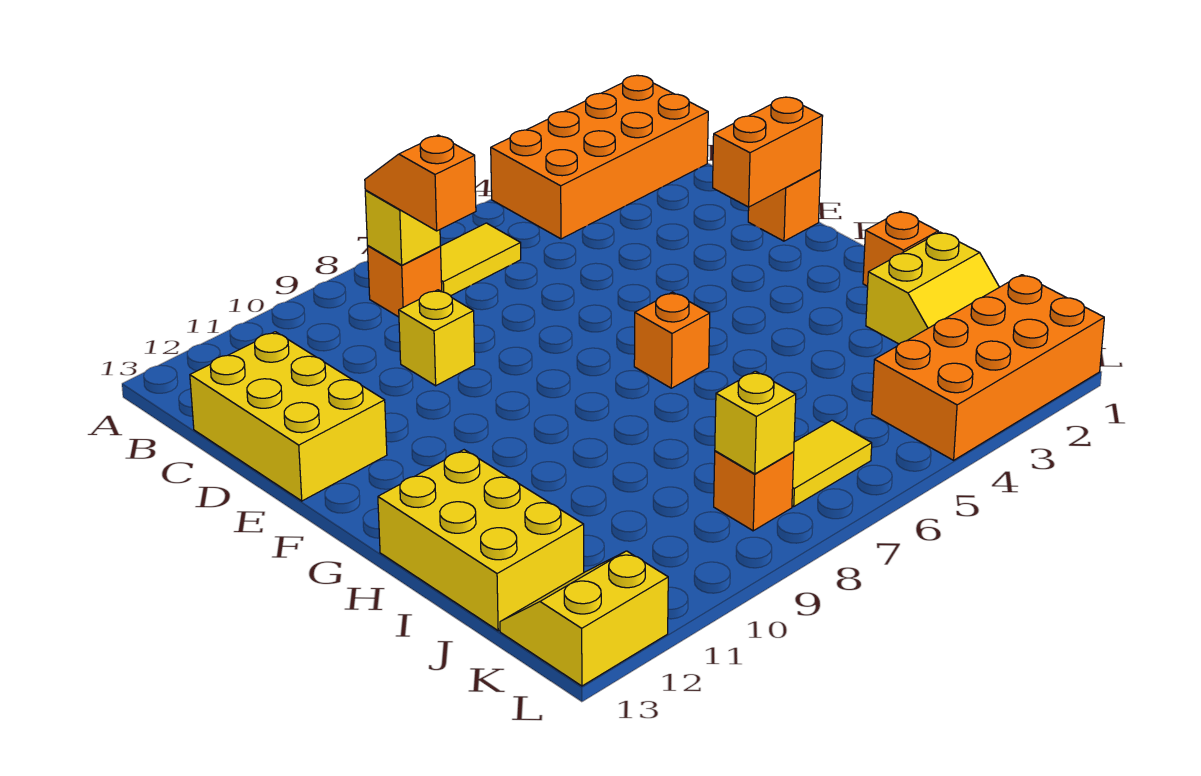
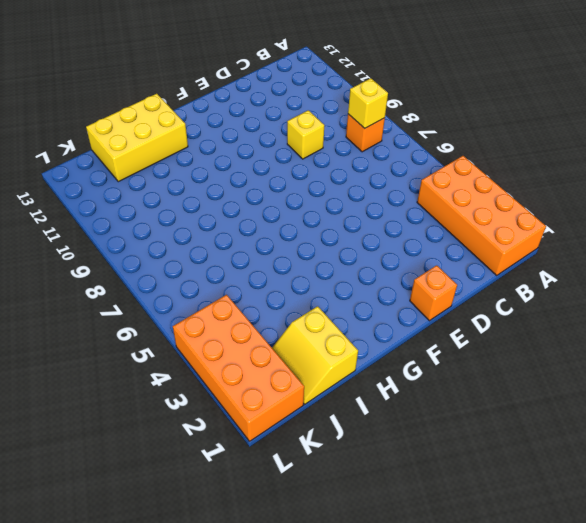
none -> yellow 1x2 tile [440,223,521,296]
none -> yellow 2x3 brick [190,332,387,501]
none -> orange 1x1 brick [634,292,710,388]

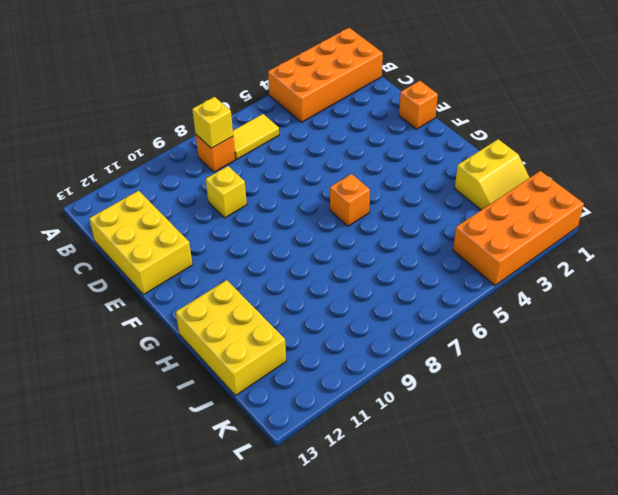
none -> orange 1x1 brick [863,211,938,286]
none -> yellow 1x2 tile [792,420,872,506]
none -> orange 1x1 brick [714,451,794,531]

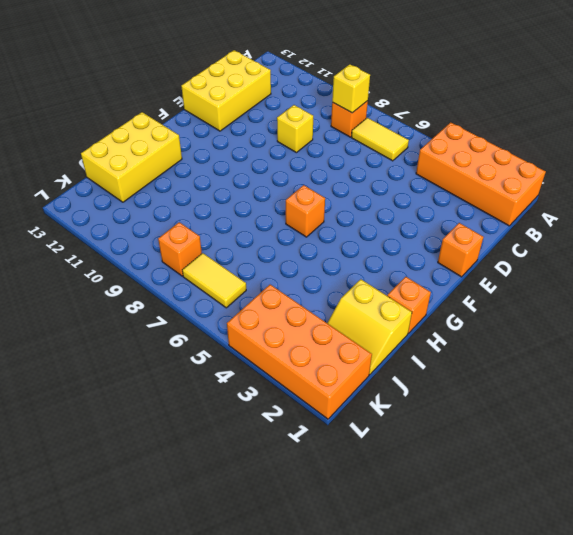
none -> yellow 2x2 slope [500,551,668,686]
none -> orange 1x2 brick [713,97,823,207]
none -> yellow 1x1 brick [715,371,796,474]

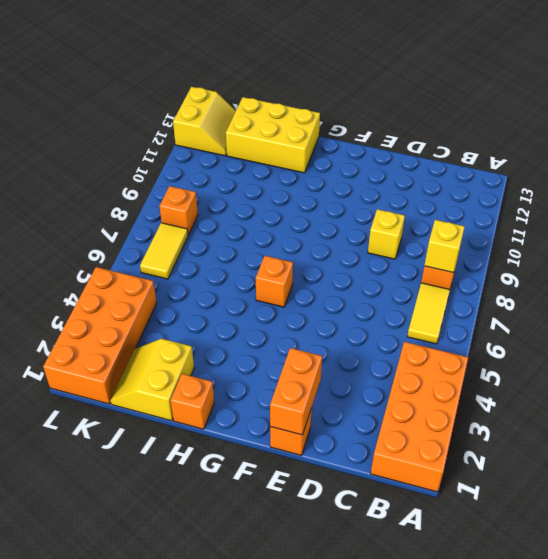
none -> yellow 2x3 brick [190,332,387,501]
none -> yellow 1x1 brick [715,371,796,474]
none -> orange 1x2 slope [365,135,476,231]

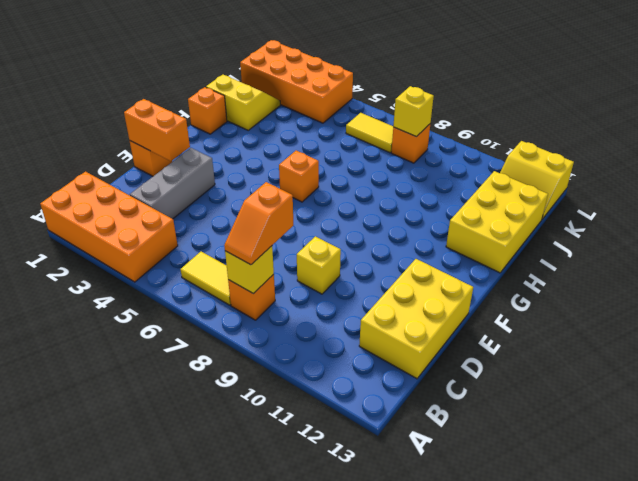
grey 1x3 brick [130,148,215,219] -> none

